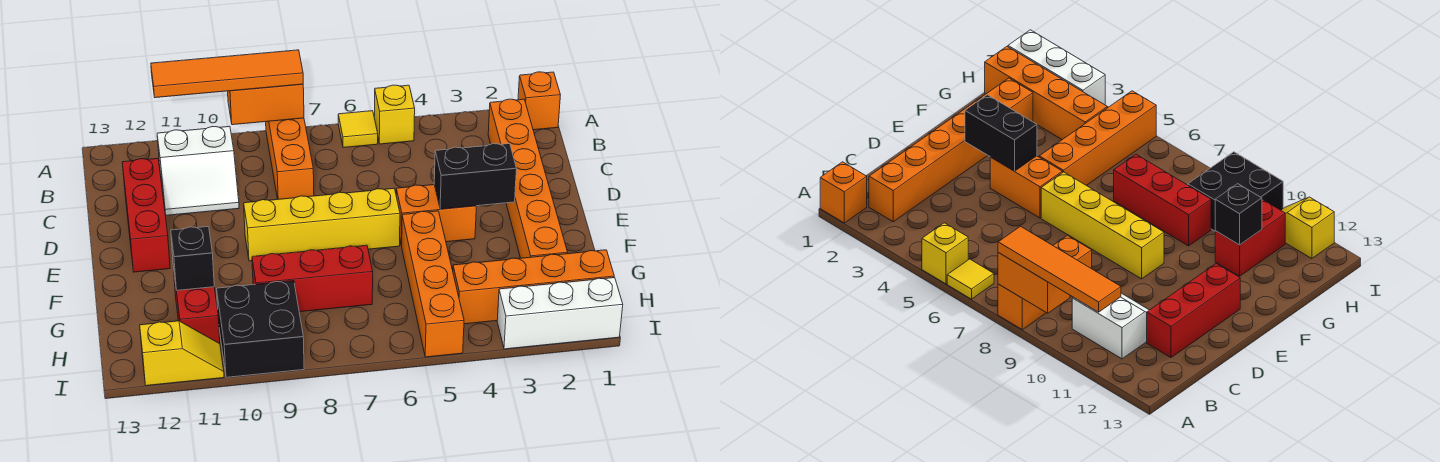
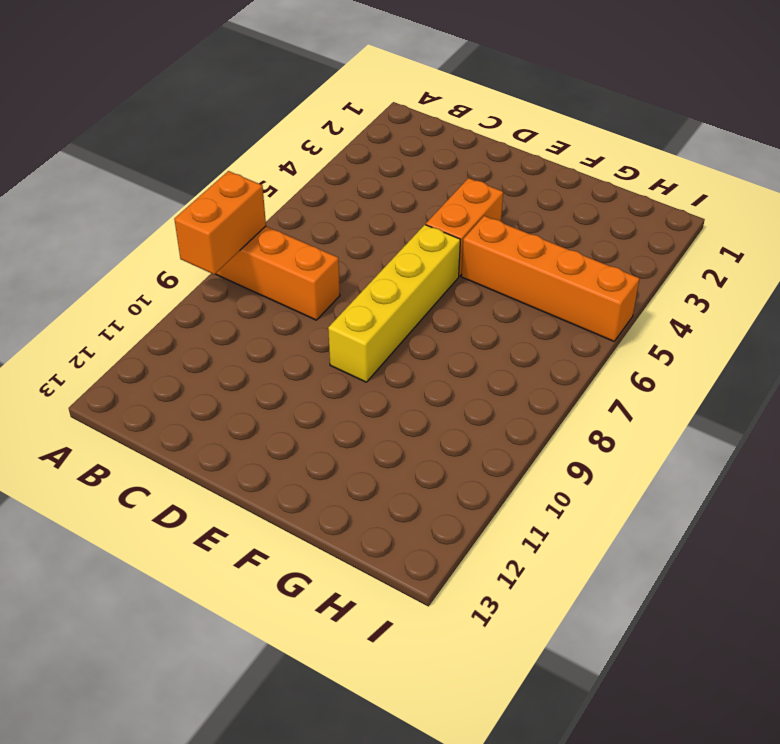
none -> orange 1x1 brick [518,72,560,130]
none -> yellow 1x1 brick [374,85,415,144]
none -> yellow 1x1 tile [338,111,378,148]

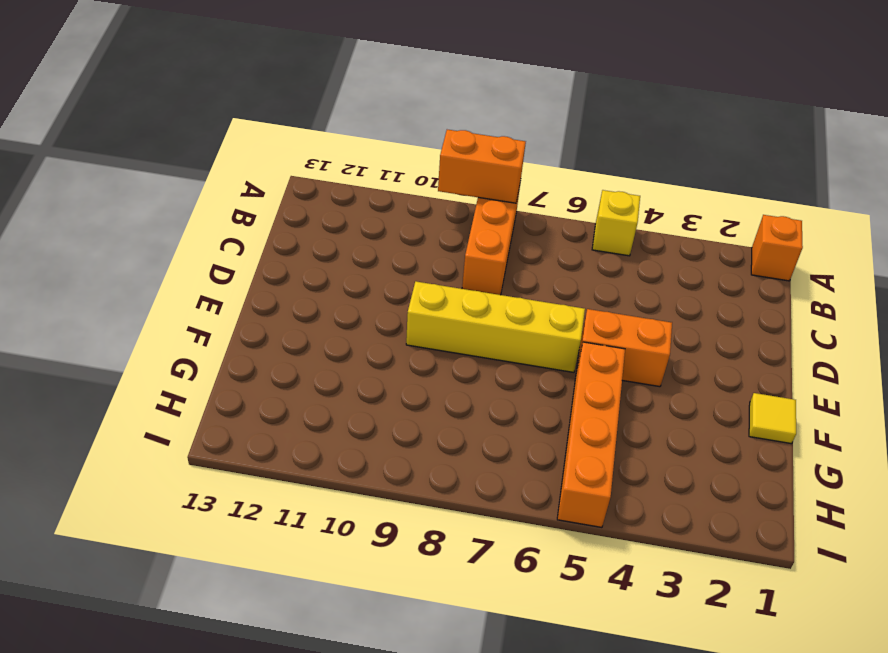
yellow 1x1 tile [749,393,796,444] -> yellow 1x1 tile moved to [338,111,378,148]
none -> orange 1x6 brick [488,99,568,258]
none -> white 2x2 slope [157,126,239,215]
none -> red 1x3 brick [122,158,170,272]

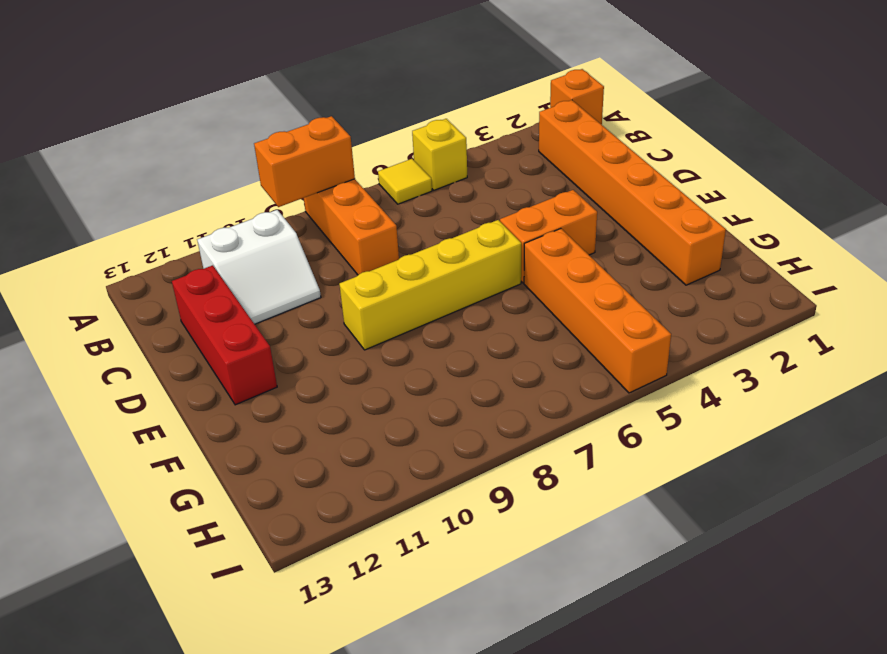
none -> red 1x3 brick [252,245,373,312]
none -> red 1x2 brick [173,267,220,344]
none -> orange 1x4 brick [453,250,614,324]

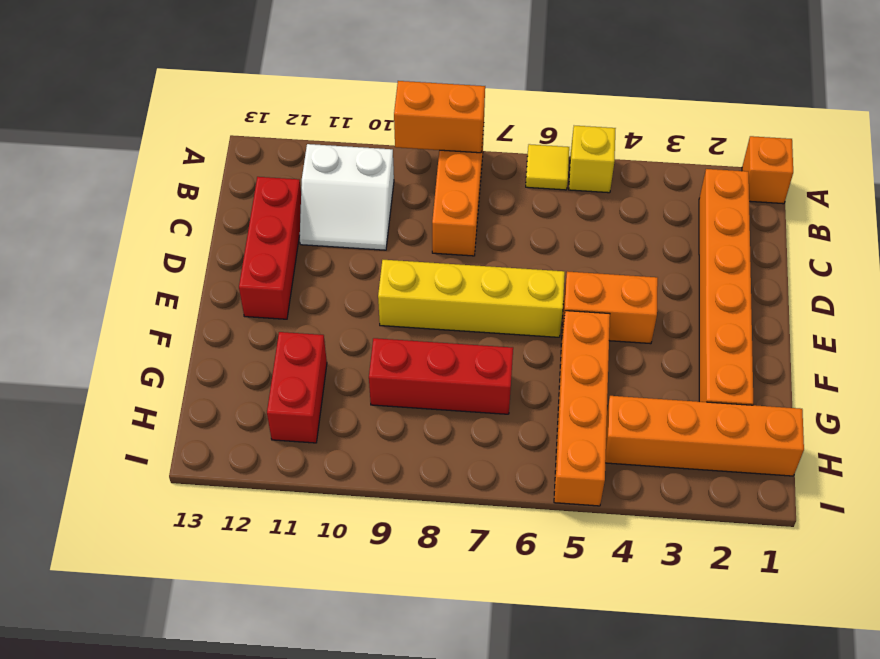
none -> black 2x2 brick [217,281,304,377]
none -> white 1x3 brick [497,278,623,349]
none -> yellow 1x2 slope [140,321,224,386]

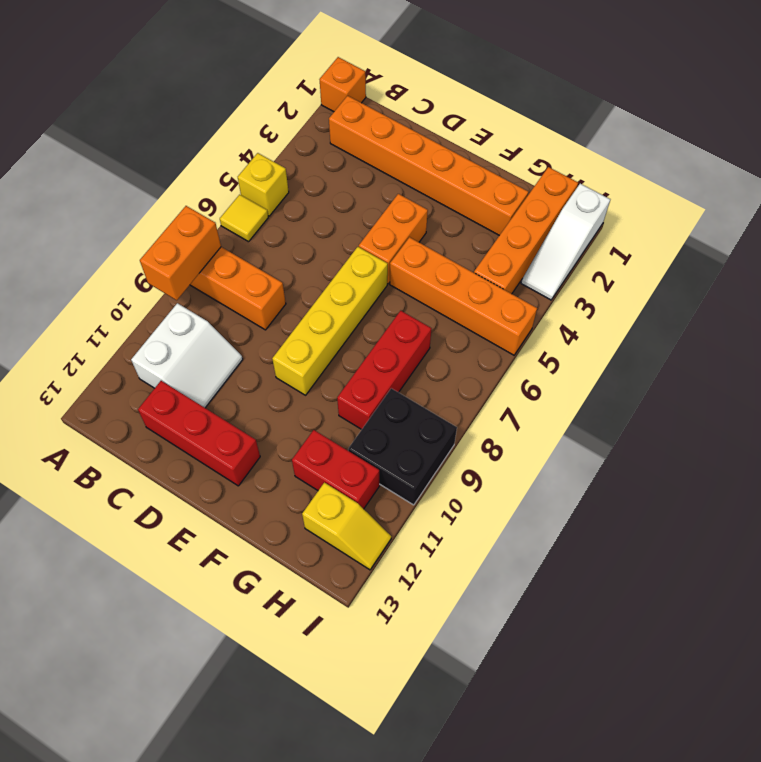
yellow 1x2 slope [302,483,391,570] -> yellow 1x2 slope turned to [140,321,224,386]
white 1x3 slope [521,184,610,300] -> white 1x3 brick [497,278,623,349]
none -> black 1x2 brick [434,144,517,209]
none -> black 1x1 brick [171,227,214,290]
none -> orange 1x4 tile [151,50,303,98]

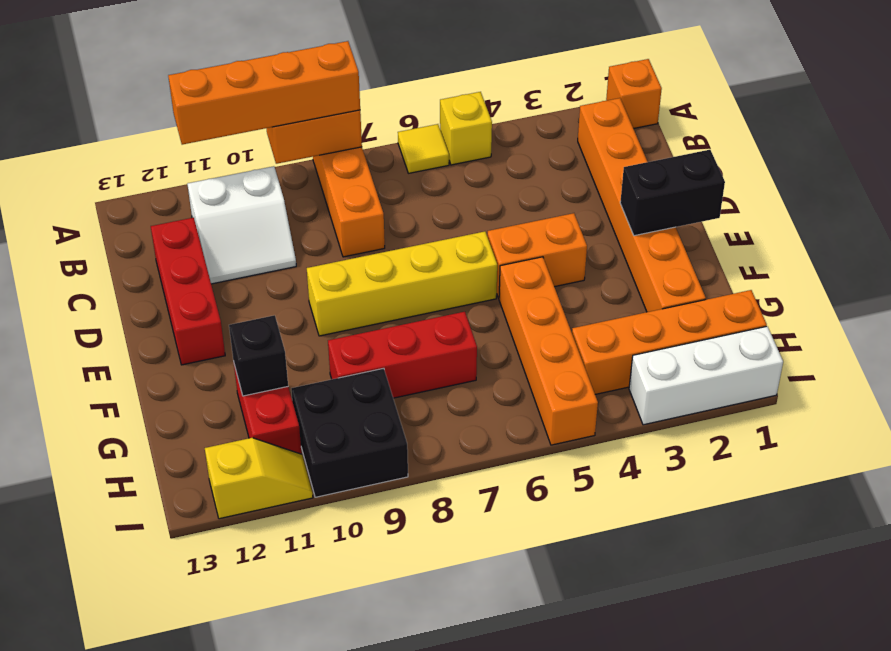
orange 1x4 brick [168,41,360,145] -> orange 1x4 tile [151,50,303,98]
black 1x2 brick [620,150,725,236] -> black 1x2 brick moved to [434,144,517,209]

